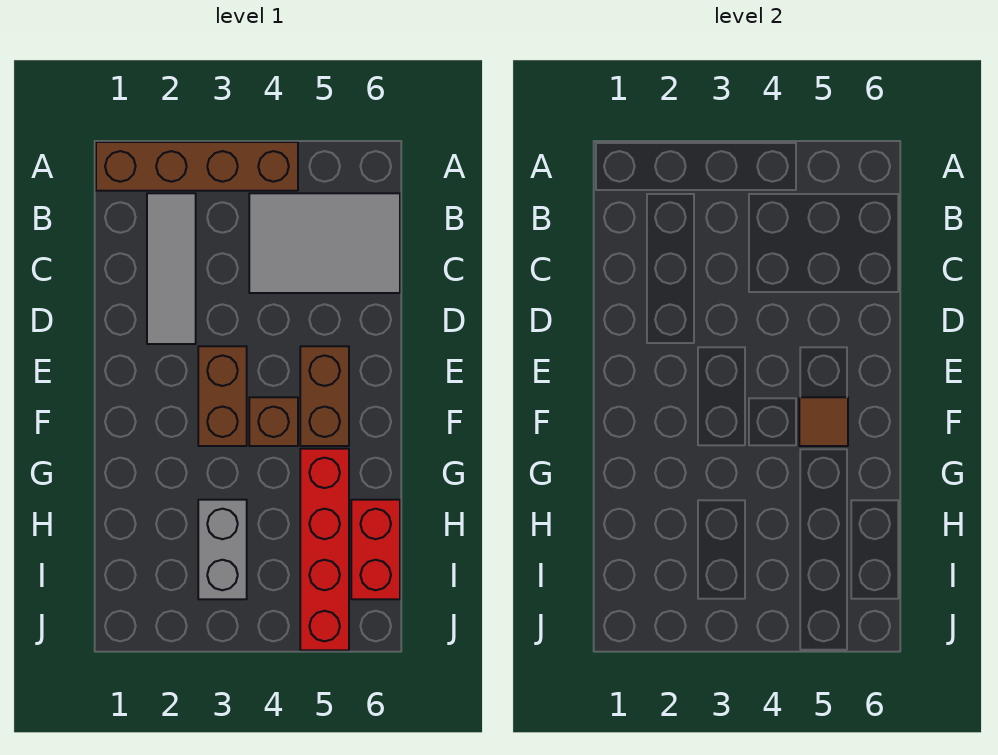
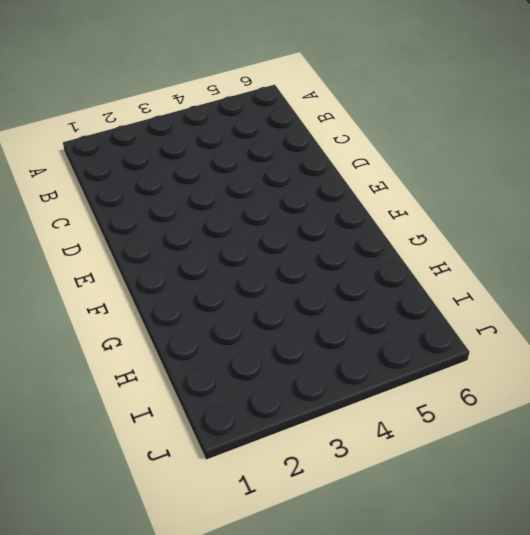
none -> brown 1x4 brick [96,142,298,191]
none -> grey 1x3 tile [147,193,196,344]

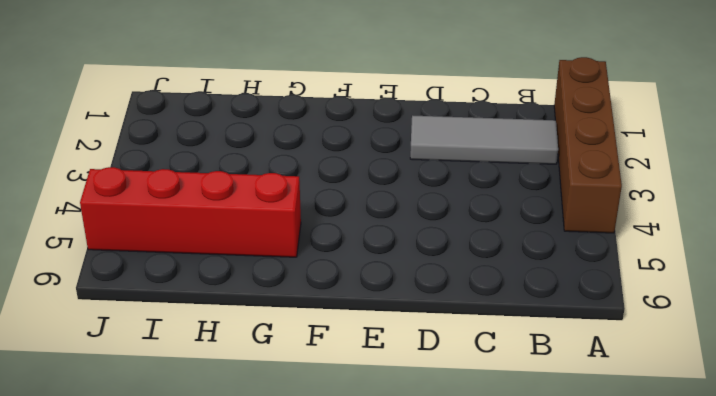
none -> grey 2x3 tile [249,193,400,293]
none -> brown 1x2 brick [198,346,247,446]

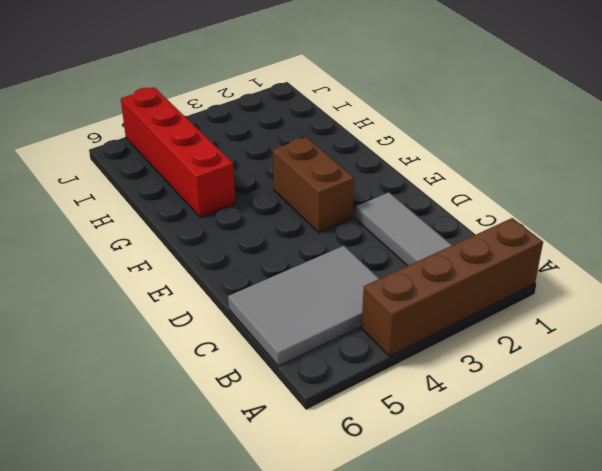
none -> brown 1x2 brick [300,346,349,446]
none -> brown 1x1 brick [249,397,298,446]

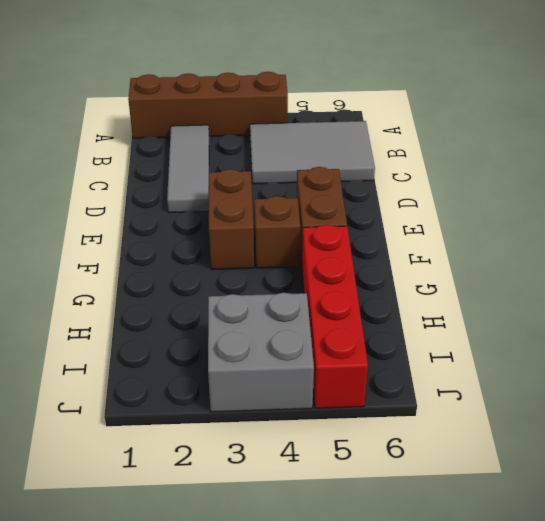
grey 2x2 brick [208,293,314,412] -> grey 1x2 brick [198,500,247,599]
none -> red 1x2 brick [351,500,400,599]
none -> brown 1x1 tile [799,397,848,446]

